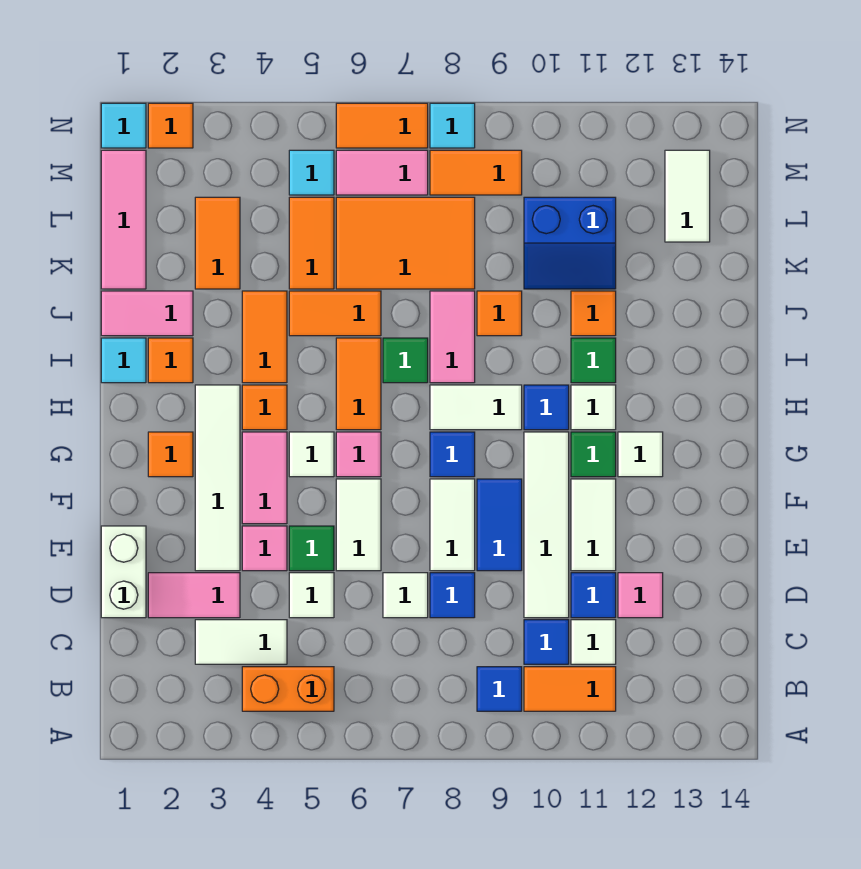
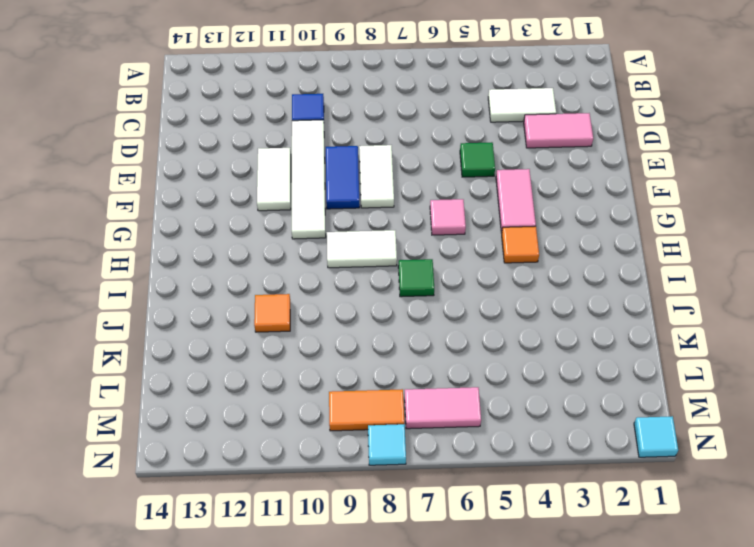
none -> orange 1x2 brick [242,667,334,711]
none -> blue 1x1 tile [477,667,522,711]
none -> orange 1x2 tile [524,667,616,711]
none -> white 1x1 tile [571,620,616,664]

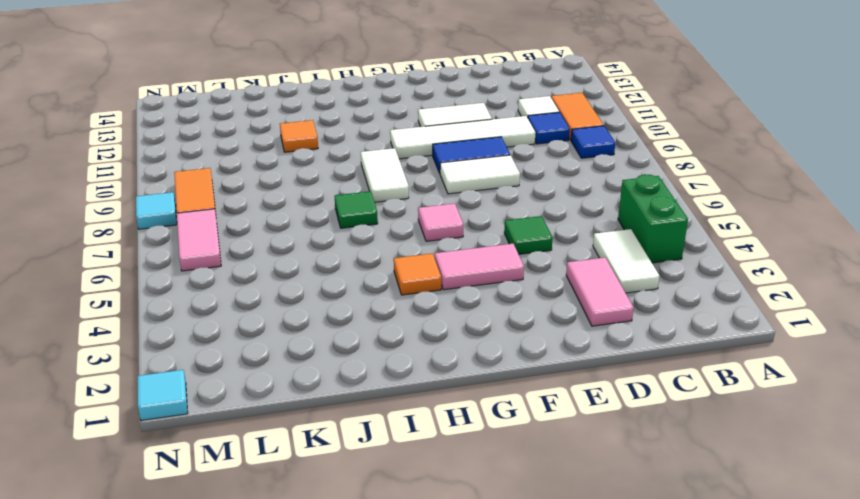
green 1x2 brick [618,174,688,263] -> orange 1x2 brick [242,667,334,711]
none -> white 1x2 brick [101,526,146,618]
none -> white 1x1 tile [289,573,334,618]
none -> white 1x1 tile [383,573,428,618]
none -> blue 1x1 tile [430,573,475,618]

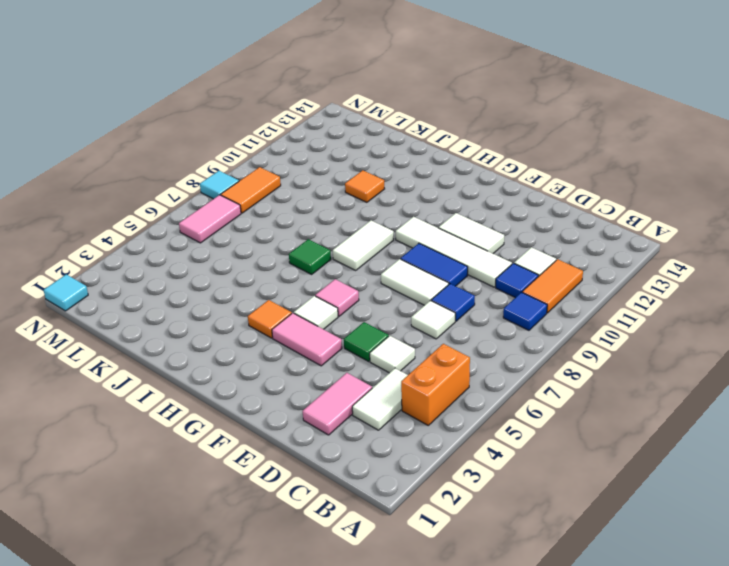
none -> white 1x2 brick [101,526,146,618]
none -> blue 1x1 tile [571,573,616,618]
none -> pink 1x1 tile [618,573,663,618]
none -> white 1x4 tile [195,385,240,571]

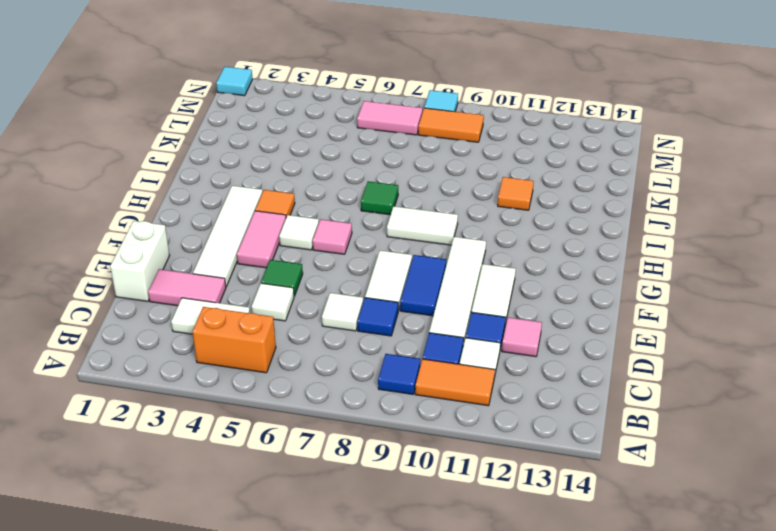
none -> pink 1x1 tile [242,526,287,571]
none -> white 1x2 tile [336,479,381,571]
none -> orange 1x1 tile [148,432,193,477]
none -> blue 1x1 tile [430,432,475,477]

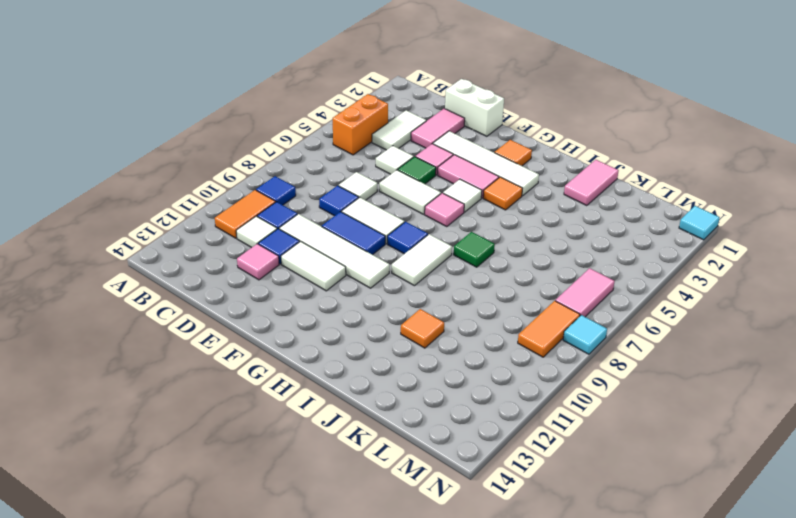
none -> green 1x1 tile [571,432,616,477]
none -> white 1x1 tile [618,432,663,477]
none -> orange 1x2 tile [336,338,381,430]
none -> blue 1x1 tile [524,385,569,430]

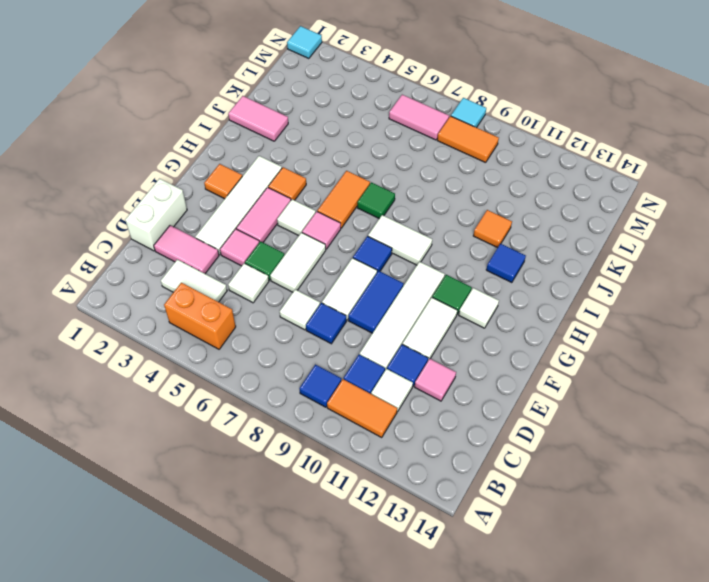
blue 1x1 tile [486,244,526,283] -> blue 1x1 tile moved to [524,385,569,430]
none -> white 1x1 tile [571,385,616,430]
none -> cyan 1x1 tile [101,338,146,383]
none -> orange 1x1 tile [148,338,193,383]
none -> orange 1x2 tile [242,291,287,383]

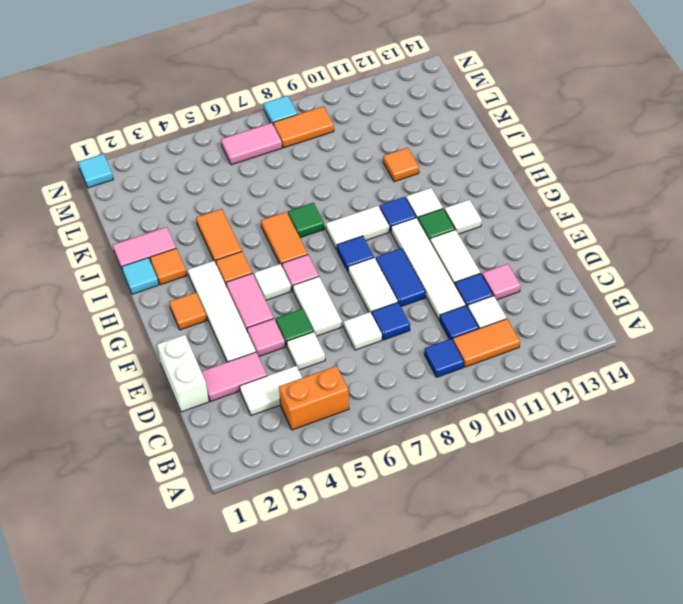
none -> pink 1x2 tile [430,291,475,383]
none -> green 1x1 tile [571,338,616,383]
none -> orange 1x2 tile [289,291,381,336]
none -> orange 1x1 tile [477,291,522,336]

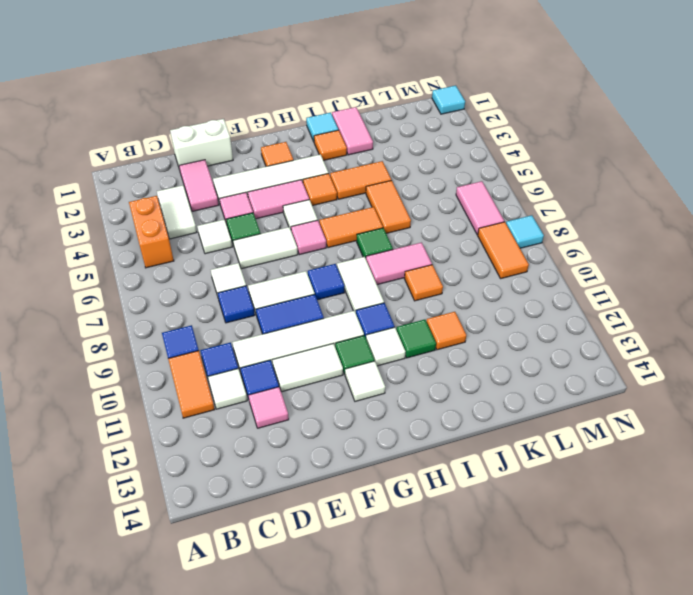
none -> pink 1x3 tile [101,150,146,289]
none -> orange 1x2 tile [195,197,240,289]
none -> orange 1x2 tile [289,197,334,289]
none -> orange 2x3 tile [336,197,475,289]

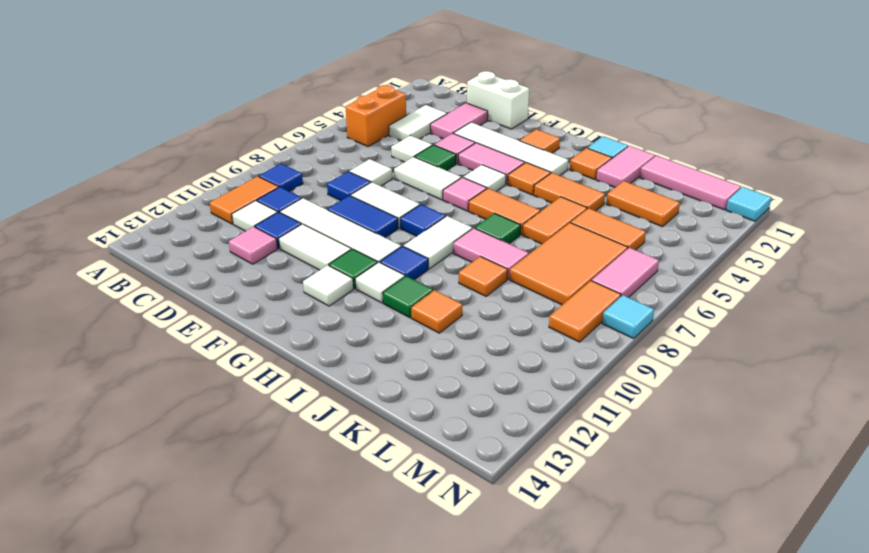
none -> blue 2x2 slope [524,197,616,289]
none -> white 1x2 tile [665,150,710,242]
none -> cyan 1x1 tile [289,150,334,195]
none -> orange 1x1 tile [148,103,193,148]

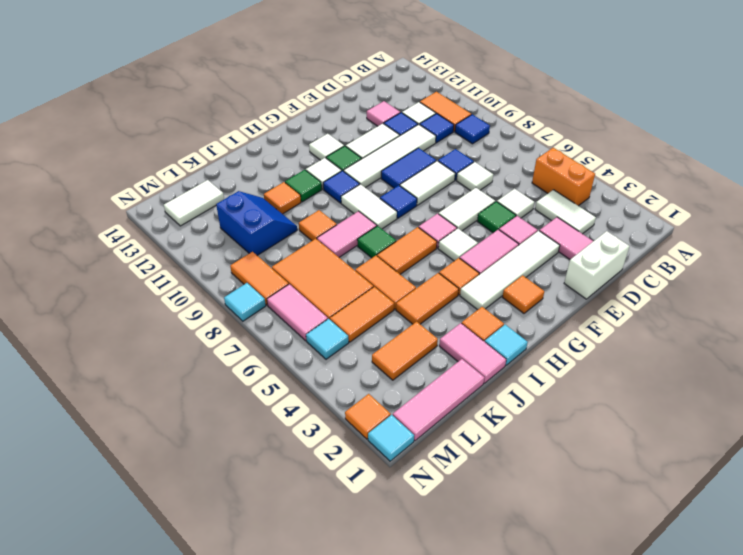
none -> orange 1x2 tile [336,103,428,148]

